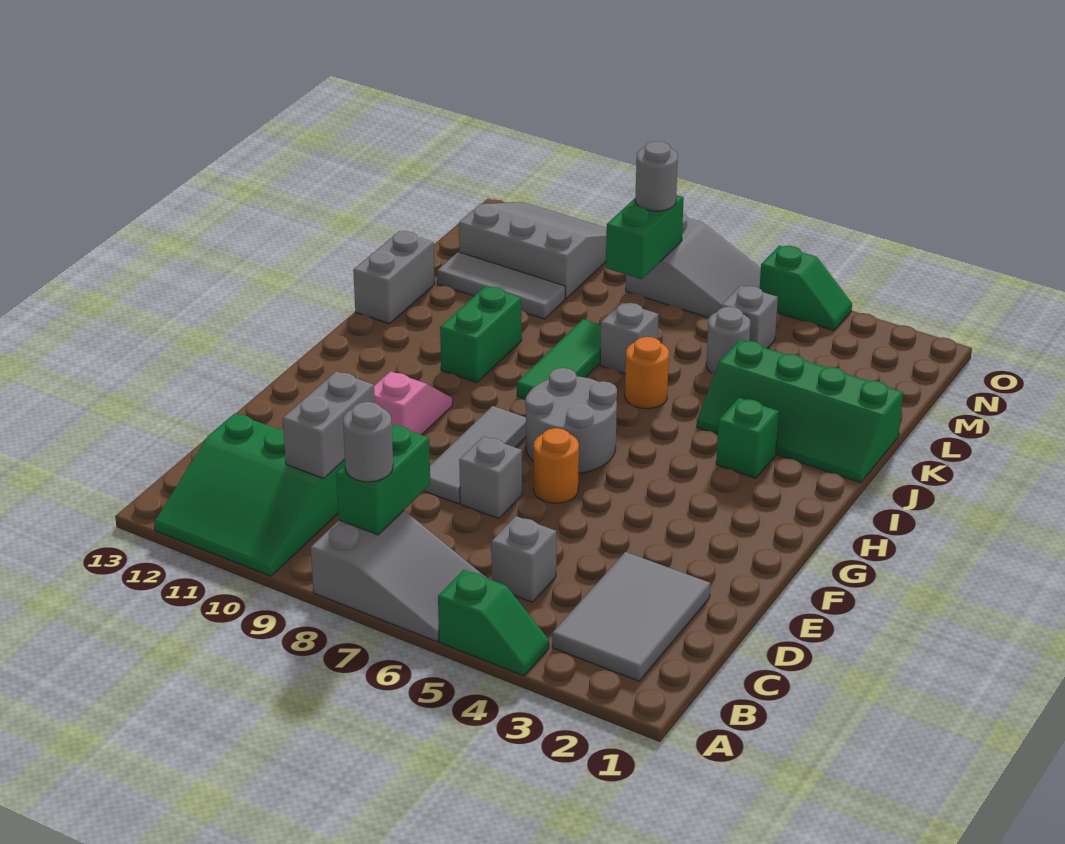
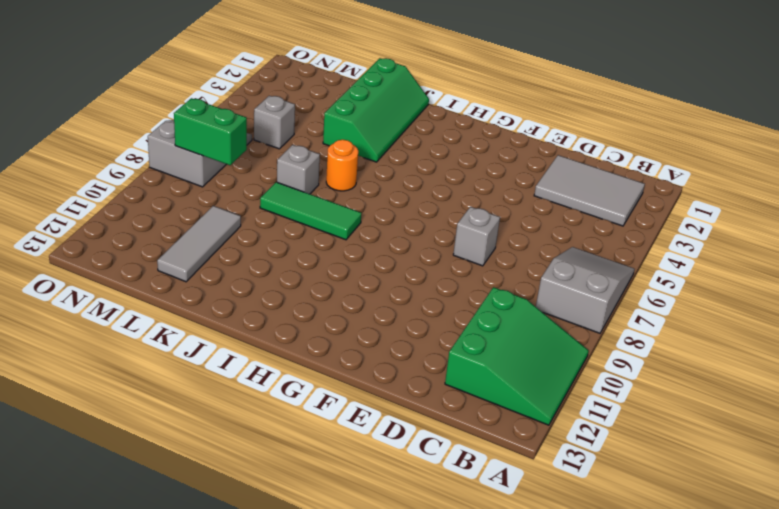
none -> green 1x2 slope [438,570,549,676]
none -> grey 1x1 brick [491,516,556,602]
none -> grey 1x3 tile [424,406,526,504]

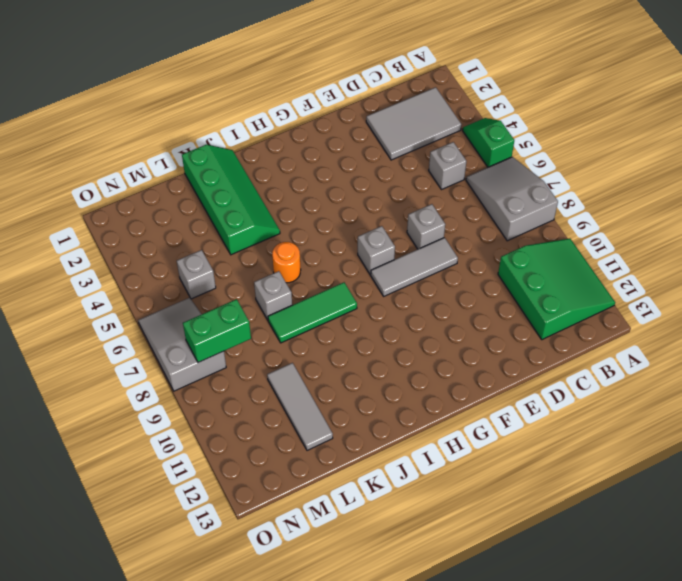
grey 1x1 brick [358,226,395,275] -> grey 2x2 round brick [525,368,617,473]
none -> orange 1x1 round brick [534,428,579,503]
none -> pink 1x2 slope [374,371,452,435]
none -> green 1x1 brick [716,398,779,478]

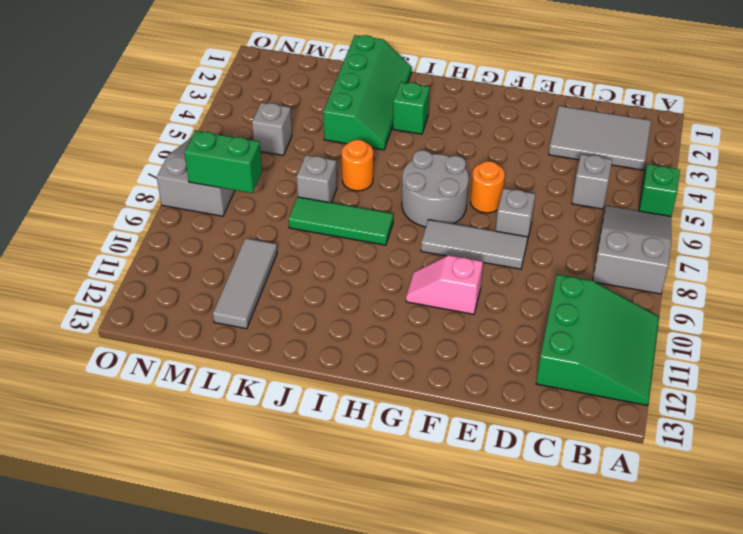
none -> green 1x2 brick [440,286,522,383]
none -> grey 1x2 brick [353,231,435,324]
none -> grey 1x1 round brick [706,307,750,374]

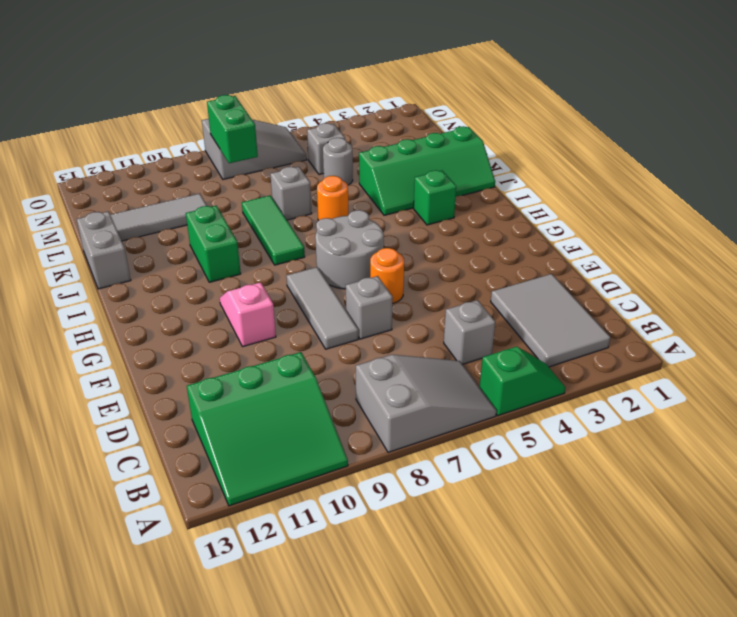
none -> grey 3x3 slope [459,202,607,299]
none -> green 1x2 slope [760,245,852,330]
none -> green 1x2 brick [336,425,430,535]

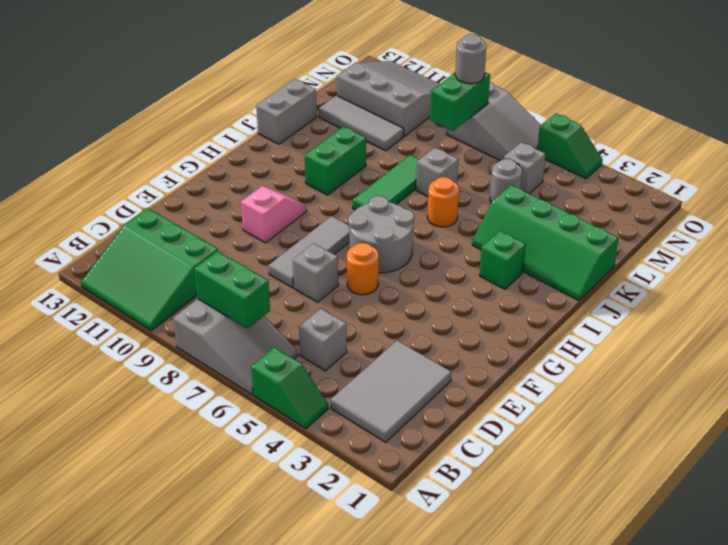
green 1x2 brick [195,251,270,329] -> green 1x2 brick turned to [336,425,430,535]
none -> grey 1x2 brick [283,372,375,478]
none -> grey 1x1 round brick [343,402,393,482]

